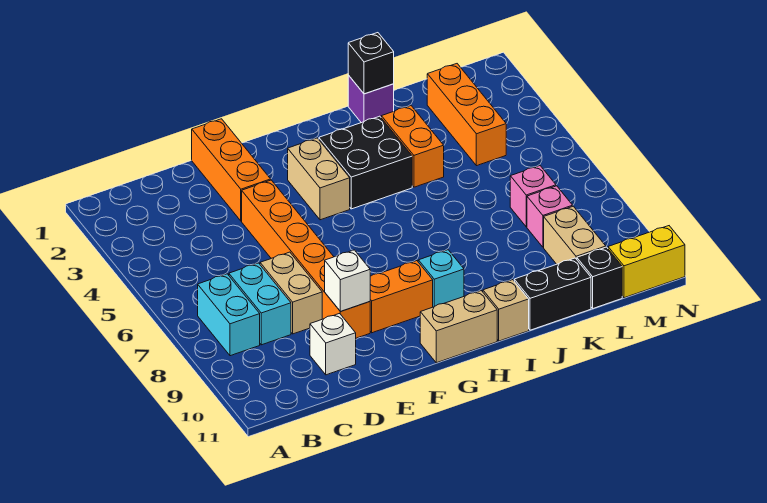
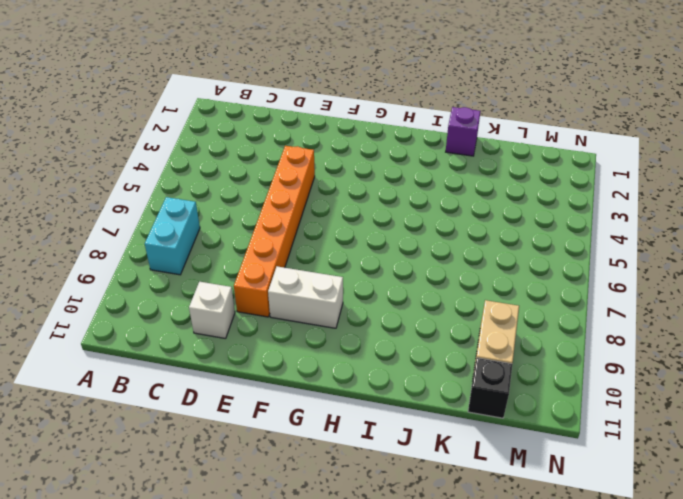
white 1x2 brick [268,266,343,328] -> orange 1x2 brick [370,261,433,333]
none -> cyan 1x2 brick [229,263,291,345]
none -> tan 1x2 brick [260,252,322,334]
none -> orange 1x3 brick [192,119,271,221]

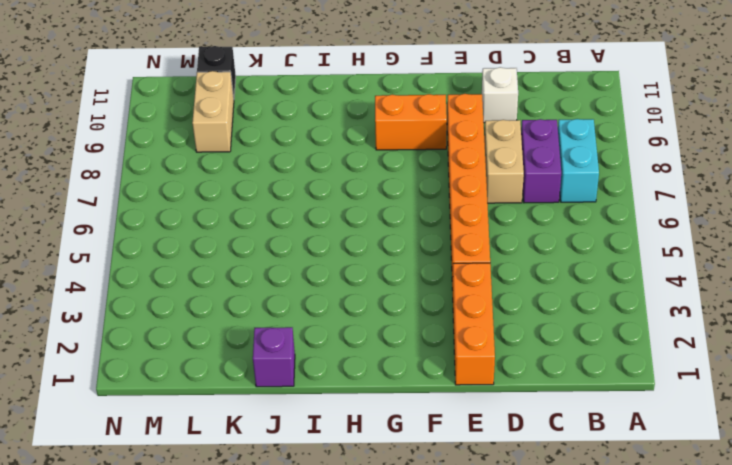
purple 1x2 brick [521,119,561,203] -> cyan 1x2 brick [229,263,291,345]
none -> tan 1x2 brick [288,138,350,220]
none -> tan 1x2 brick [420,291,497,363]
none -> black 2x2 brick [319,116,412,209]

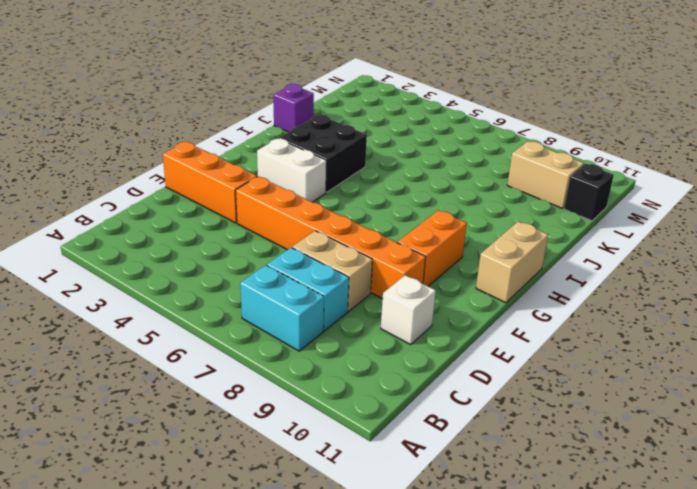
white 1x2 brick [257,139,327,202] -> tan 1x2 brick [288,138,350,220]
none -> cyan 1x1 brick [418,250,464,307]
none -> tan 1x1 brick [483,280,529,341]
none -> orange 1x2 brick [381,106,444,187]

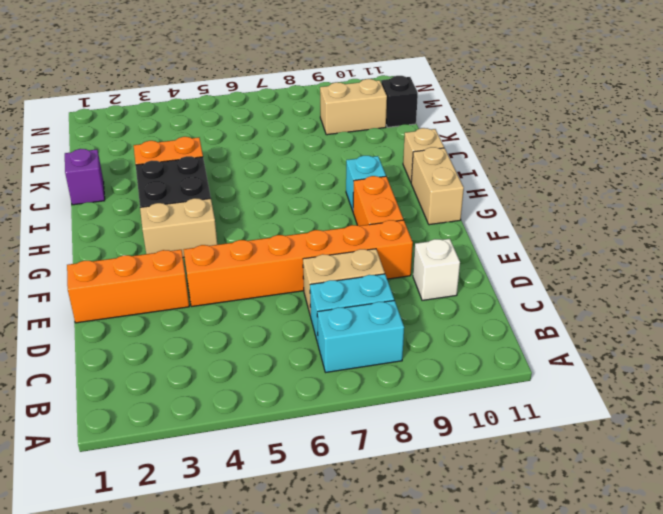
none -> black 1x2 brick [514,258,591,330]
none -> orange 1x3 brick [427,64,506,166]
none -> pink 1x1 brick [510,166,556,227]

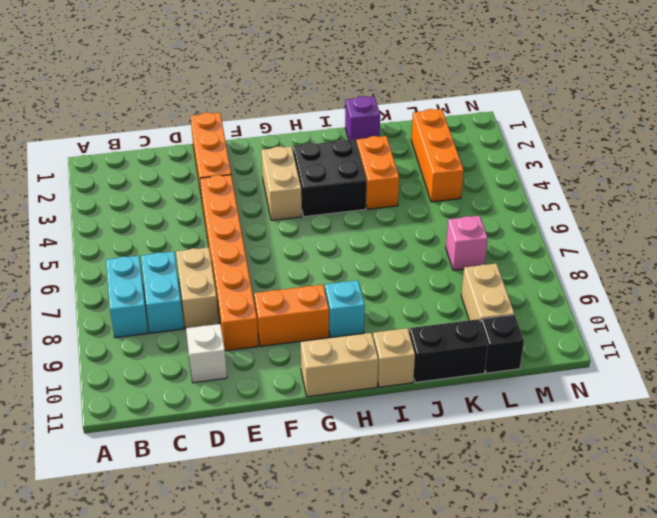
none -> pink 1x1 brick [527,186,573,247]
none -> yellow 1x2 brick [608,226,685,298]
none -> white 1x1 brick [325,250,370,312]

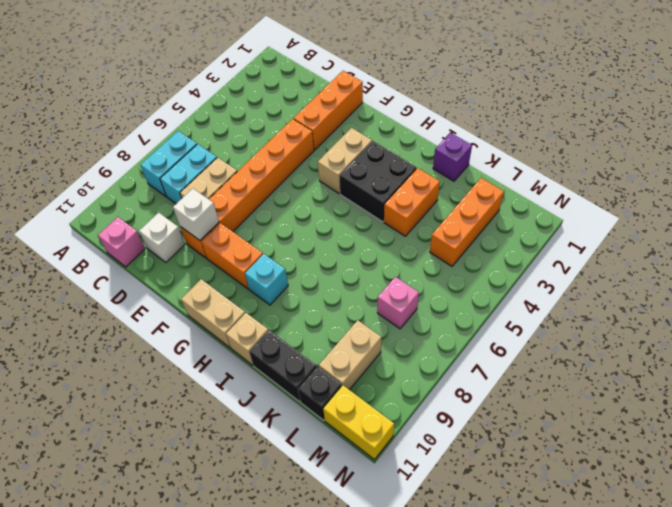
pink 1x1 brick [98,217,145,267] -> pink 1x1 brick moved to [527,186,573,247]
none -> black 1x1 brick [348,33,394,94]

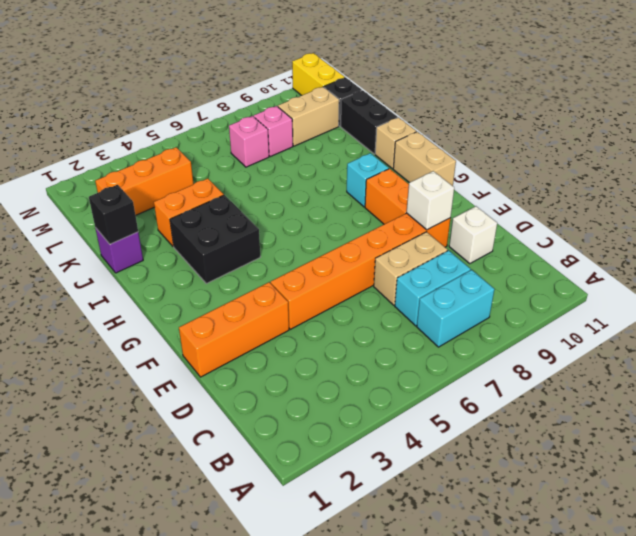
none -> tan 1x2 brick [288,138,350,220]

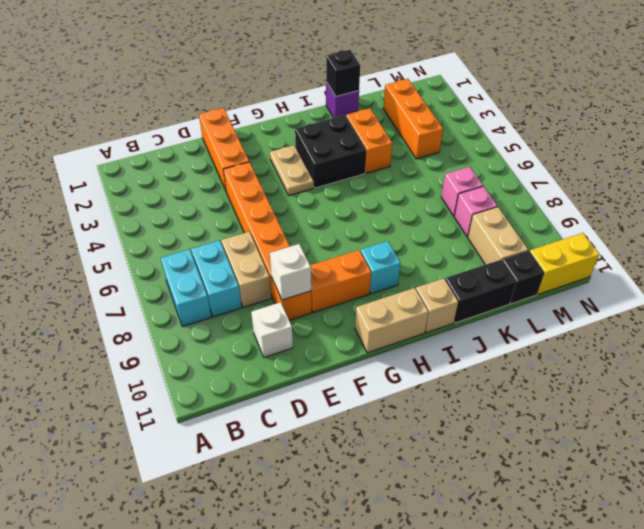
tan 1x2 plate [270,145,314,196] -> tan 1x2 brick [288,138,350,220]

